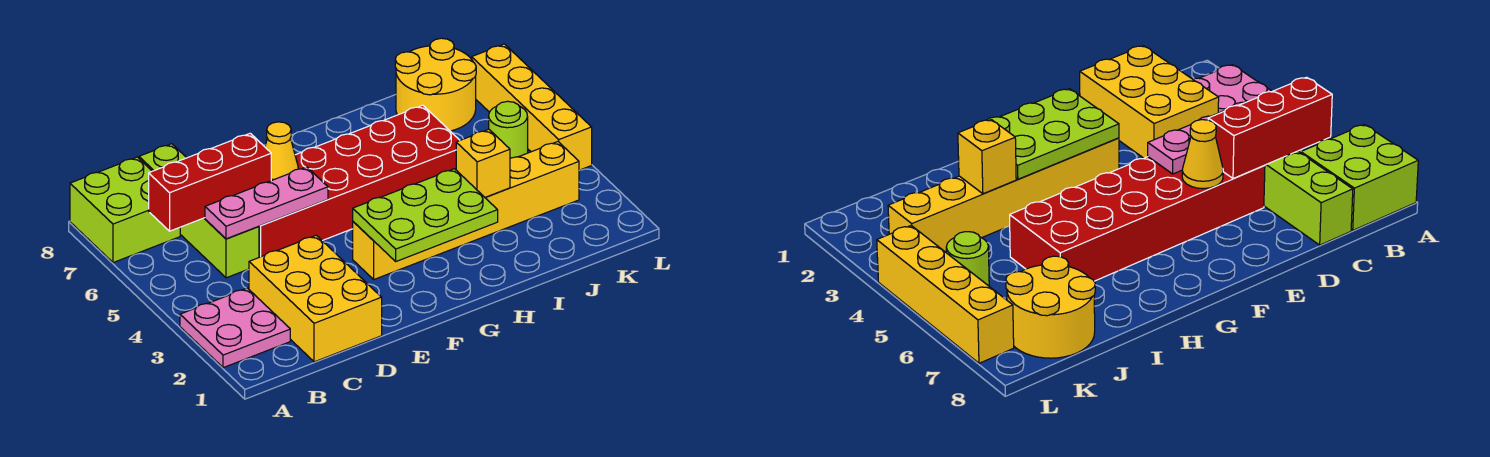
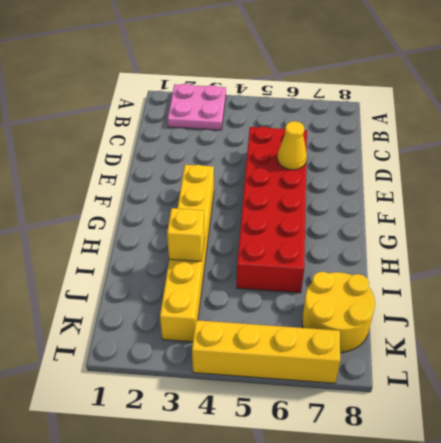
none -> lime 2x2 brick [70,157,180,263]
none -> yellow 2x3 brick [249,235,382,362]
none -> lime 1x4 brick [139,144,259,278]

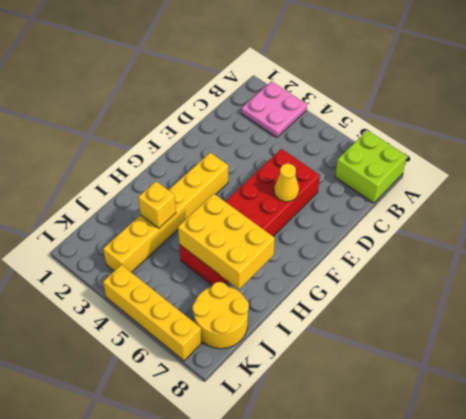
yellow 2x3 brick [178,194,275,289] -> yellow 2x3 brick moved to [249,235,382,362]
none -> lime 1x4 brick [139,144,259,278]
none -> lime 1x1 round brick [489,101,528,158]
none -> red 1x3 brick [149,133,271,231]

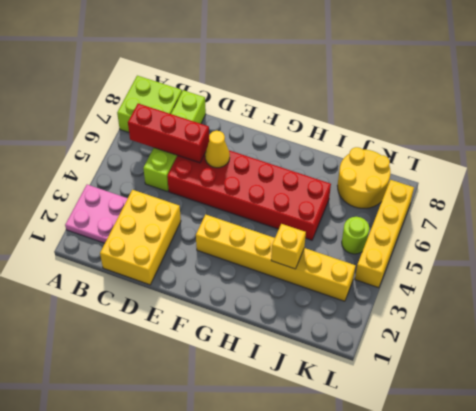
none -> pink 1x3 plate [205,167,328,239]
none -> lime 2x3 plate [353,169,498,261]

